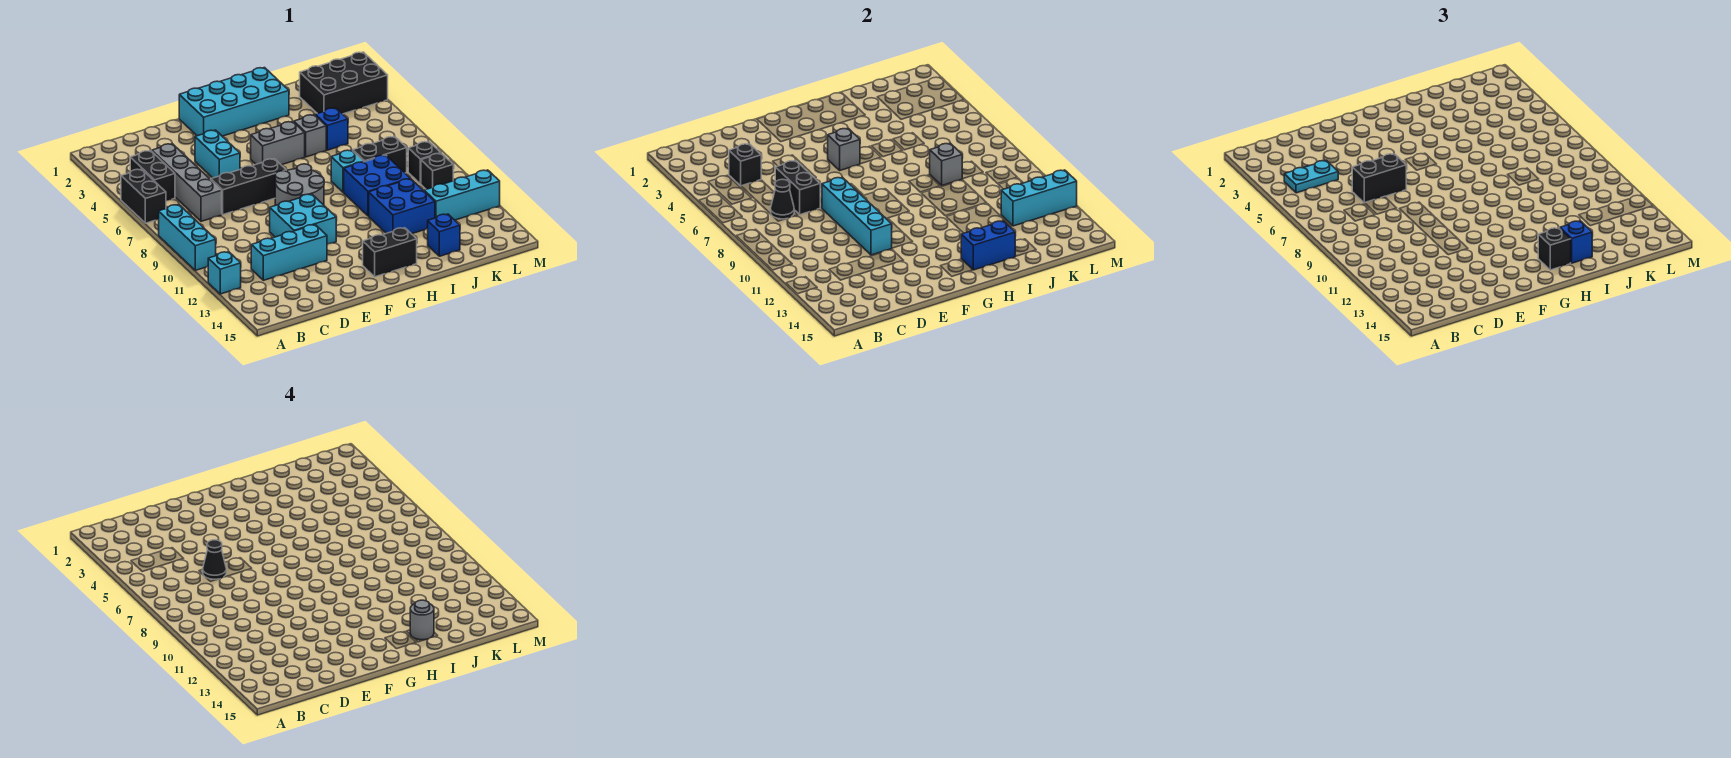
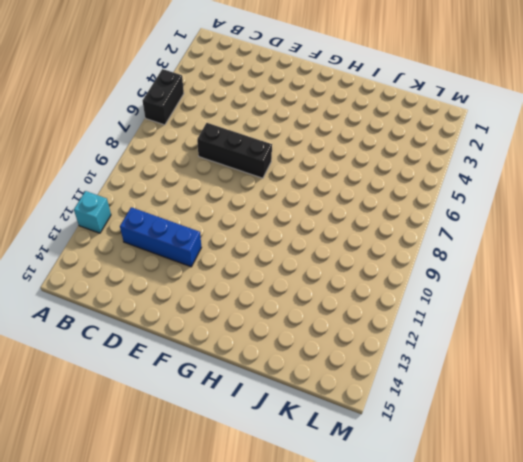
blue 1x3 brick [120,207,201,267] -> cyan 1x3 brick [251,225,327,280]
none -> cyan 1x3 brick [159,205,216,270]
none -> black 1x2 brick [130,150,175,201]
none -> grey 1x4 brick [152,144,222,221]
none -> cyan 1x2 brick [195,130,240,178]

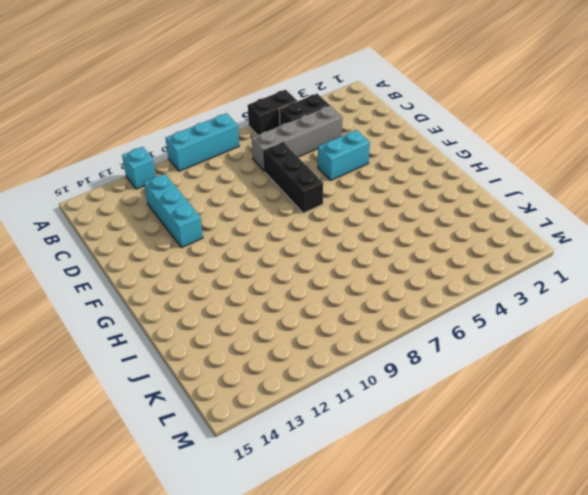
none -> cyan 2x2 brick [270,194,336,244]
none -> cyan 2x4 brick [179,68,289,136]
none -> grey 2x2 round brick [275,164,324,205]
none -> grey 1x2 brick [251,121,305,165]

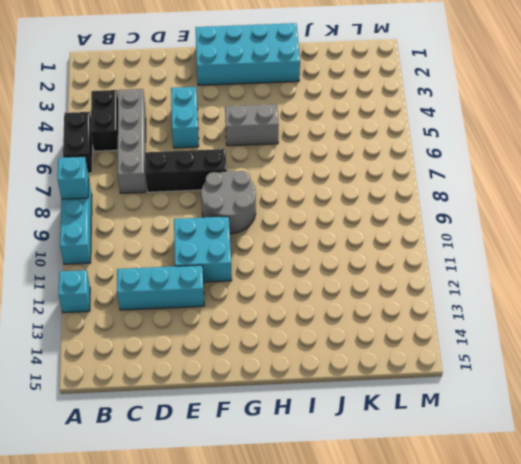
cyan 1x1 brick [58,157,89,199] -> cyan 1x1 brick moved to [331,150,364,192]
none -> black 1x2 brick [363,228,417,277]
none -> grey 1x1 brick [294,115,326,157]
none -> blue 2x2 brick [344,155,410,216]
none -> blue 2x2 brick [369,179,435,234]

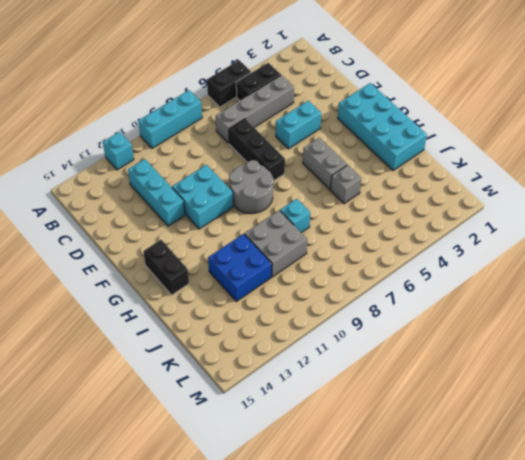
grey 2x2 brick [245,210,307,277] -> blue 2x2 brick [344,155,410,216]
none -> blue 1x1 brick [315,108,348,150]
none -> black 1x2 brick [353,136,407,173]
none -> blue 1x1 brick [428,214,460,256]
none -> black 2x3 brick [300,52,388,114]

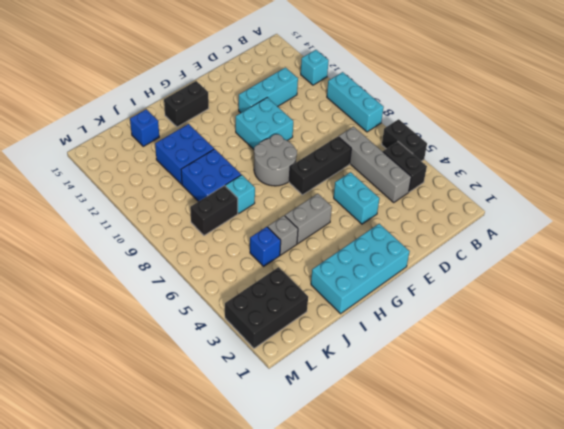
none -> cyan 1x3 brick [424,170,500,220]
none -> black 1x1 brick [408,141,441,184]
none -> black 1x1 brick [421,153,453,189]
none -> black 1x1 brick [729,144,761,186]

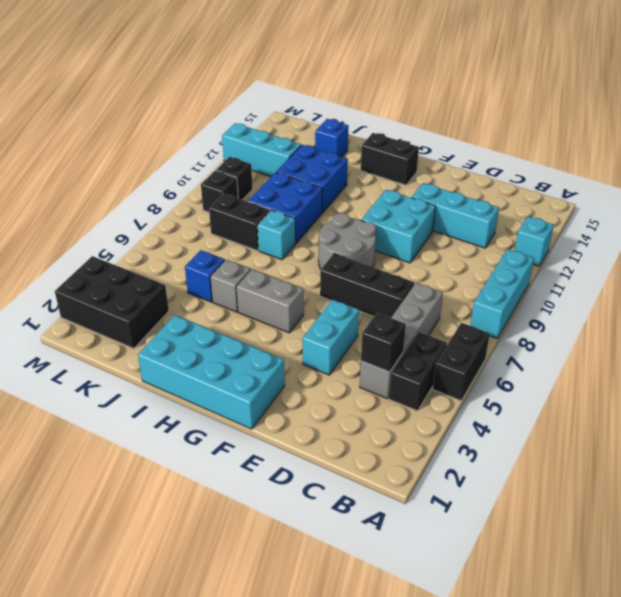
none -> black 1x1 cone [771,179,794,219]
none -> black 1x2 brick [775,160,820,215]
none -> cyan 1x4 brick [822,177,892,255]
none -> grey 1x1 brick [828,128,860,170]

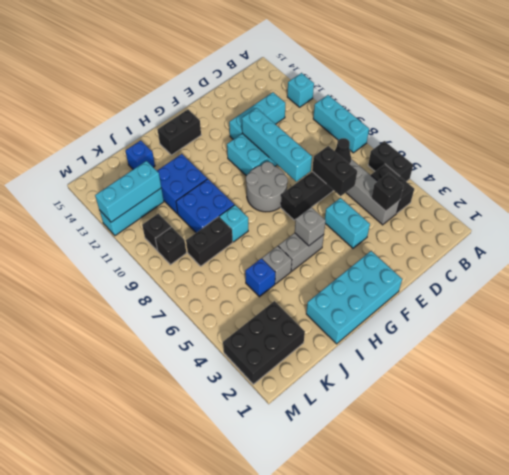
none -> blue 1x2 brick [961,221,1015,270]
none -> grey 1x1 brick [930,143,962,185]
none -> cyan 1x2 plate [1284,160,1338,193]
none -> black 1x2 brick [1352,154,1406,203]

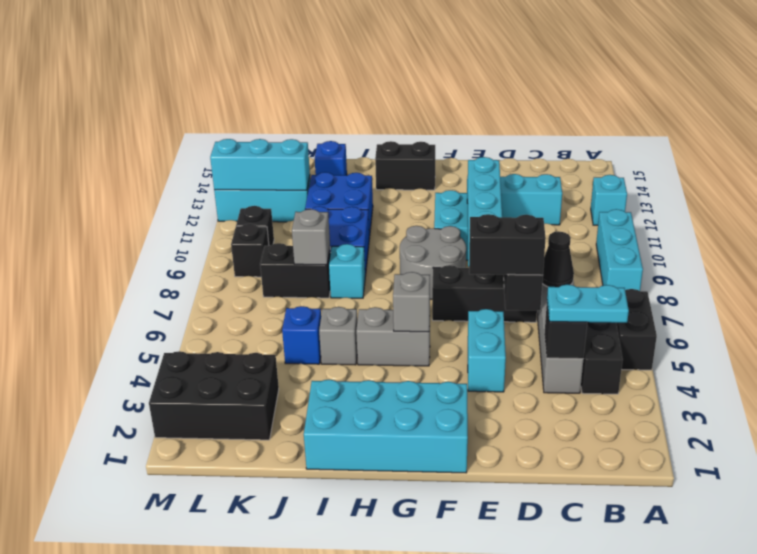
none -> blue 1x2 brick [961,221,1015,270]
none -> black 1x1 brick [1538,228,1571,270]
none -> blue 1x1 brick [1560,221,1592,263]
none -> black 1x1 cone [203,540,226,580]

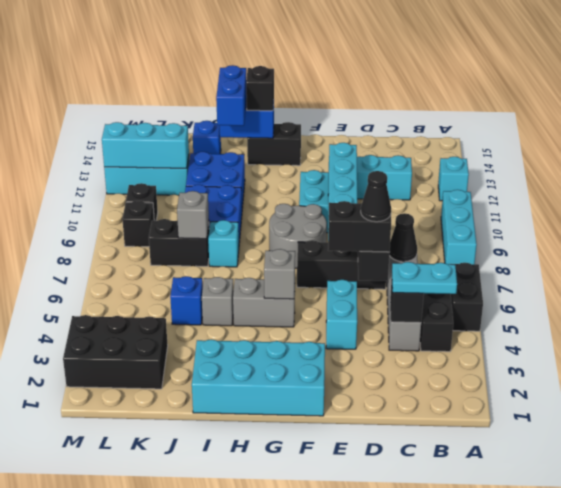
blue 1x2 brick [216,65,247,126] -> blue 1x1 brick [1560,221,1592,263]
none -> grey 1x1 round brick [410,600,434,640]

